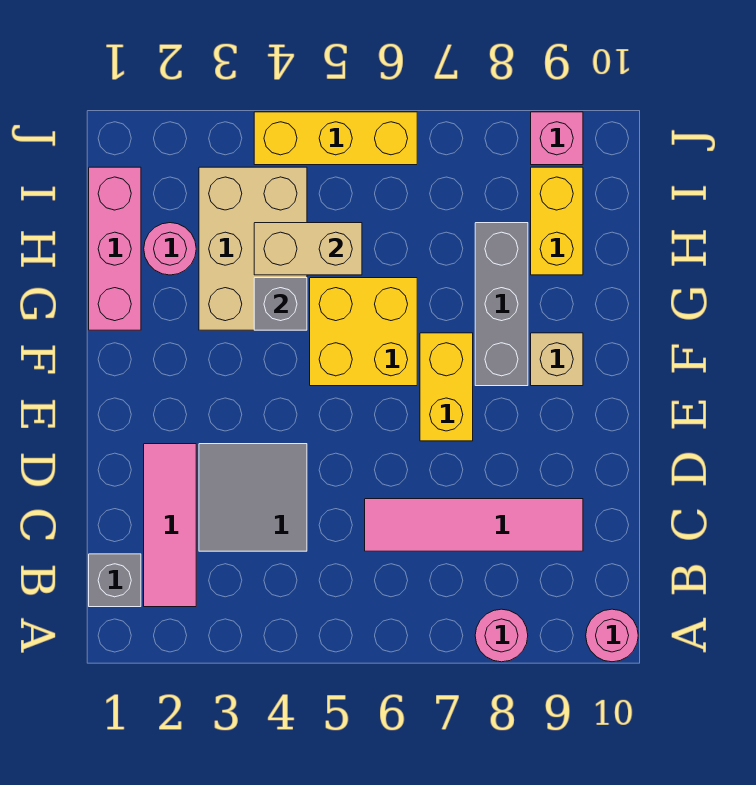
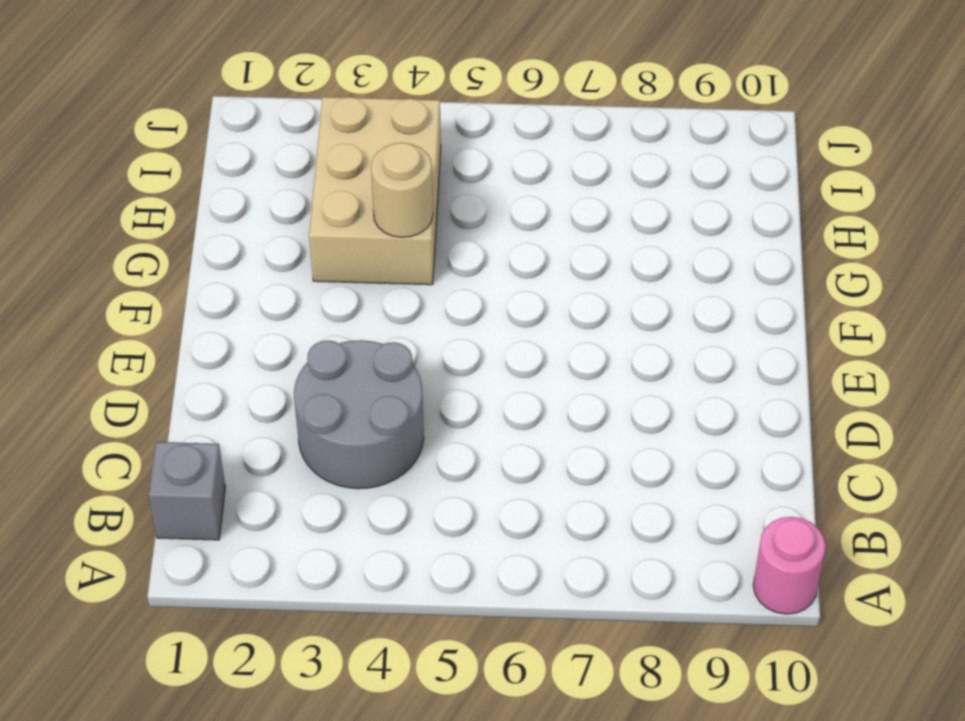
grey 2x2 round brick [294,340,424,489] -> grey 2x2 tile [199,444,307,551]
tan 1x1 round brick [371,142,433,237] -> grey 1x1 brick [254,278,307,330]
none -> pink 1x1 round brick [475,609,528,662]
none -> pink 1x3 tile [144,444,196,607]
none -> pink 1x4 tile [365,499,583,551]

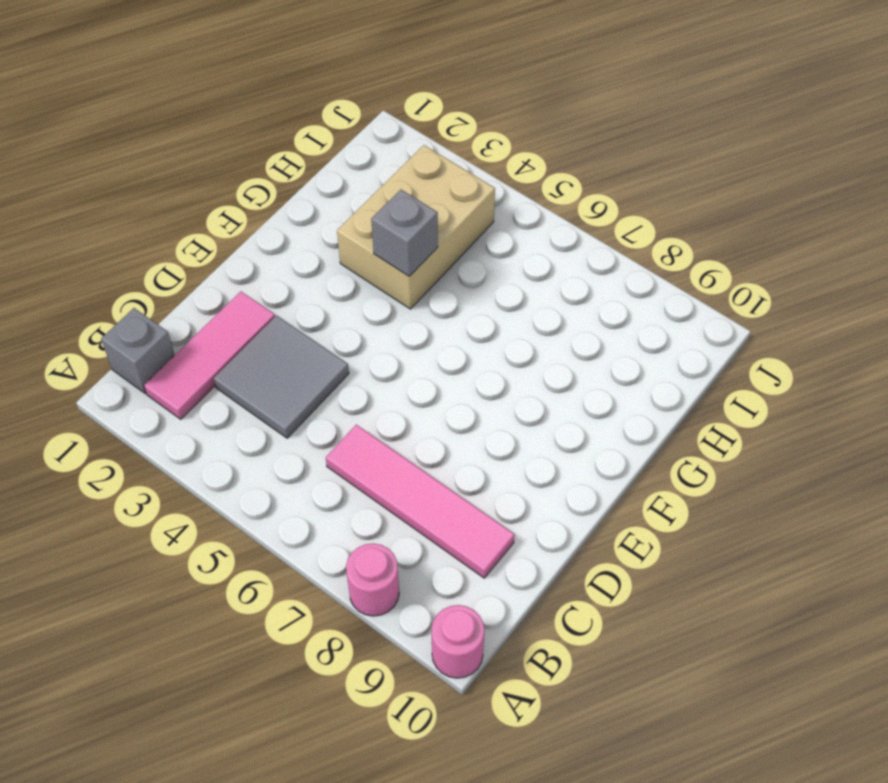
none -> yellow 1x2 brick [420,333,473,441]
none -> yellow 2x2 brick [310,278,417,386]
none -> grey 1x3 brick [475,223,528,386]

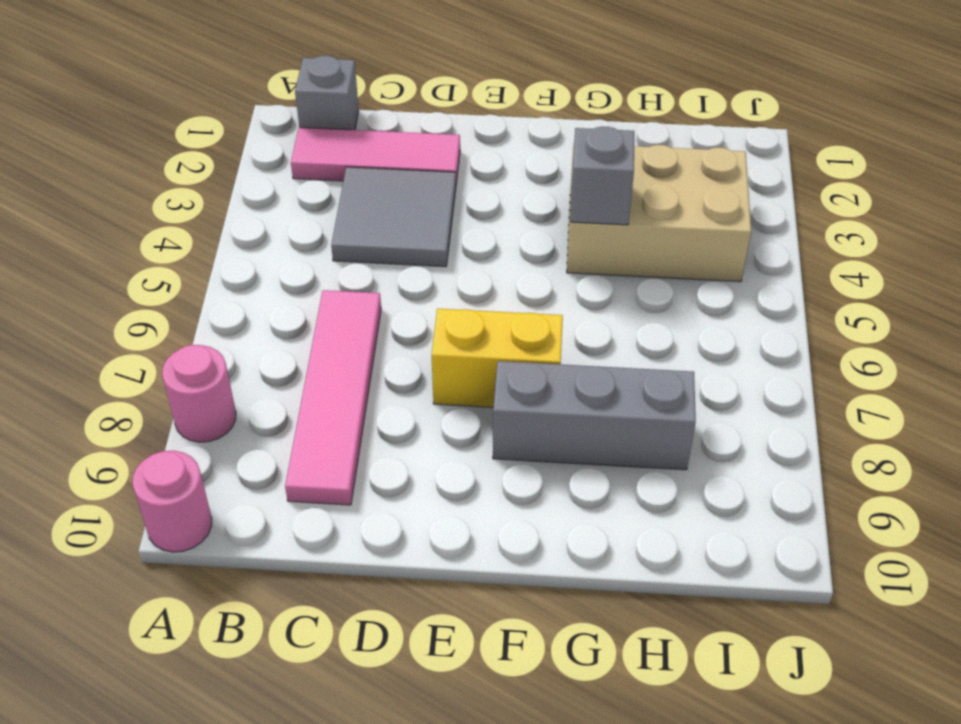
none -> yellow 2x2 brick [310,278,417,386]
none -> tan 1x1 brick [531,333,583,386]
none -> pink 1x3 brick [89,167,141,330]

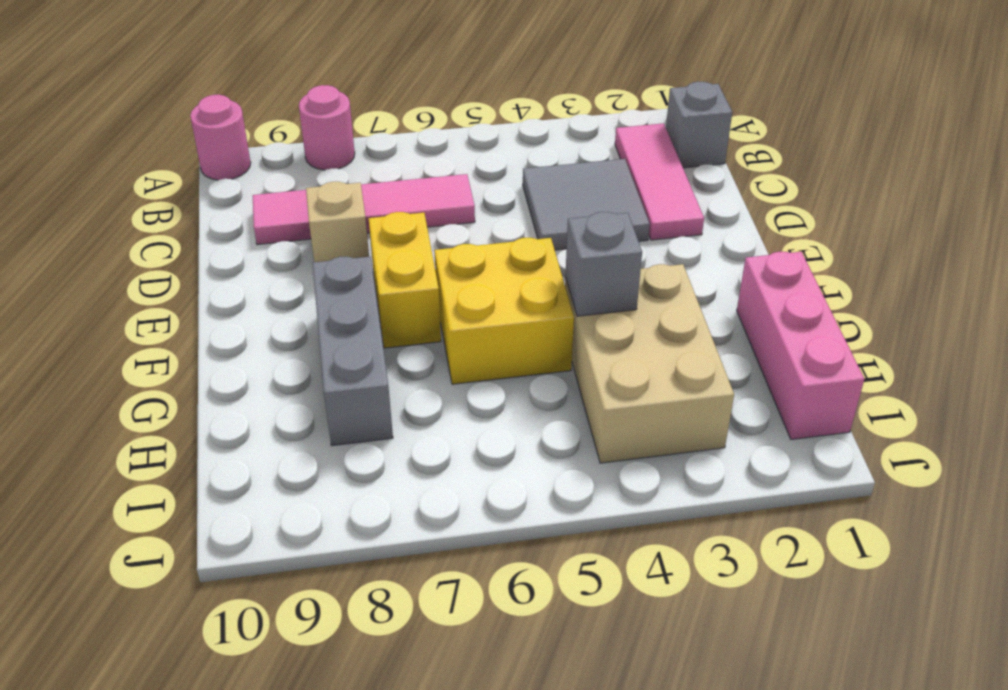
tan 1x1 brick [306,182,369,262] -> tan 1x1 brick moved to [531,333,583,386]
none -> pink 1x1 round brick [144,223,196,275]
none -> yellow 1x2 brick [531,167,583,275]
none -> yellow 1x3 brick [254,112,417,165]

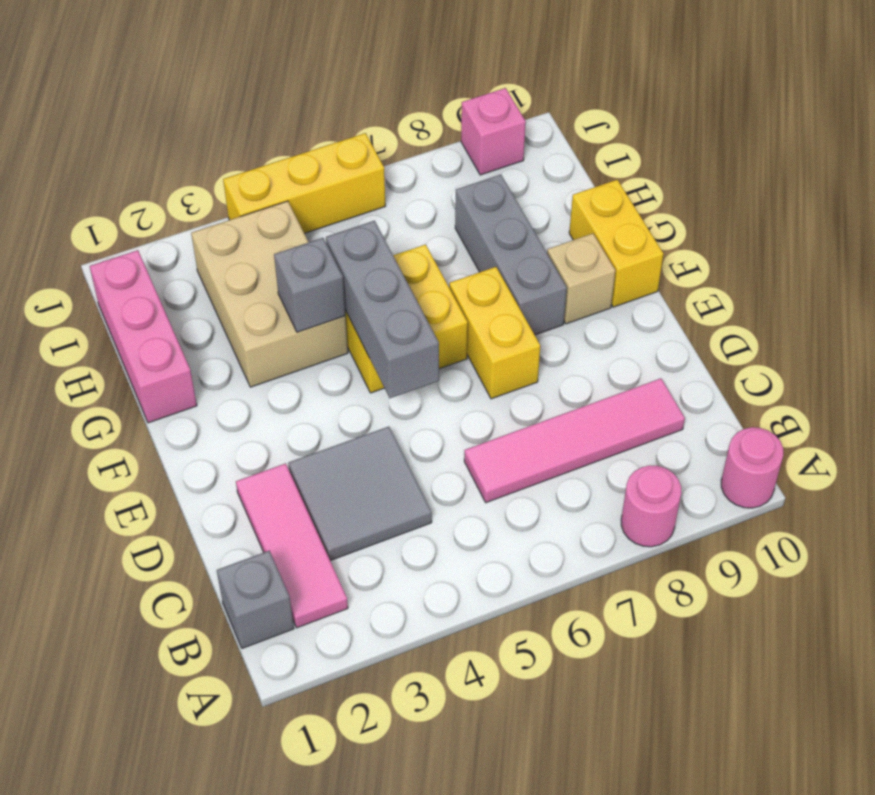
grey 1x3 brick [326,221,439,398] -> none
yellow 1x2 brick [569,180,663,307] -> yellow 1x2 brick moved to [531,167,583,275]
none -> pink 1x1 round brick [144,223,196,275]
none -> tan 1x2 brick [254,223,362,275]

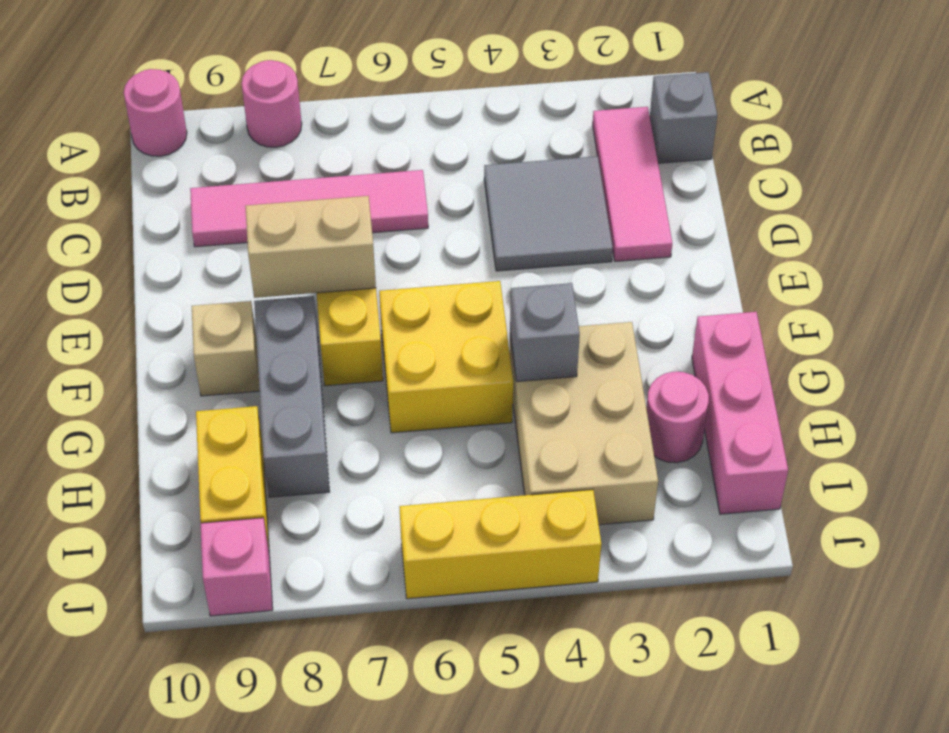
tan 1x2 brick [245,196,376,298] -> tan 1x2 brick moved to [254,223,362,275]

